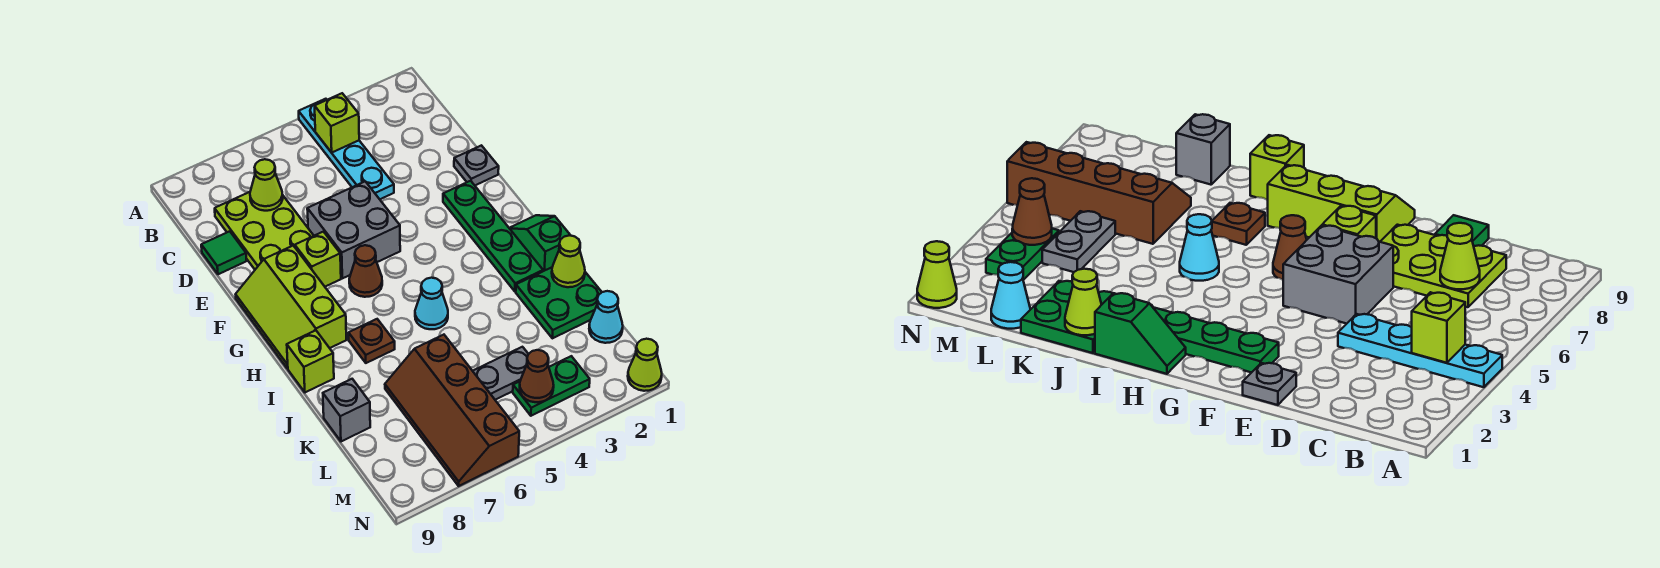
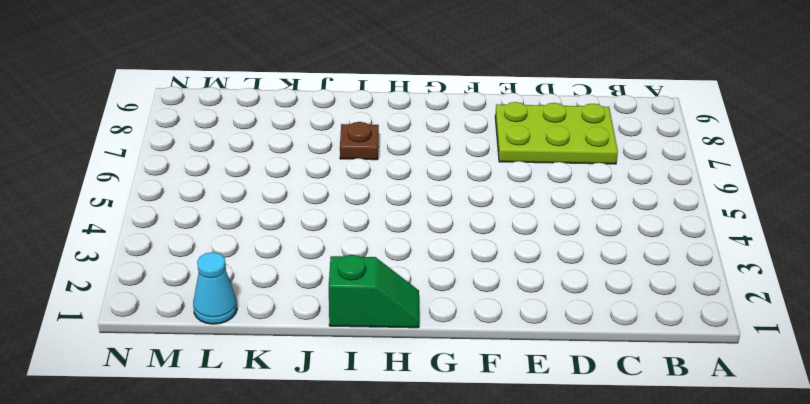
none -> cyan 1x4 plate [299,99,394,199]
none -> green 1x1 tile [201,231,247,274]
none -> grey 1x1 plate [454,145,499,185]

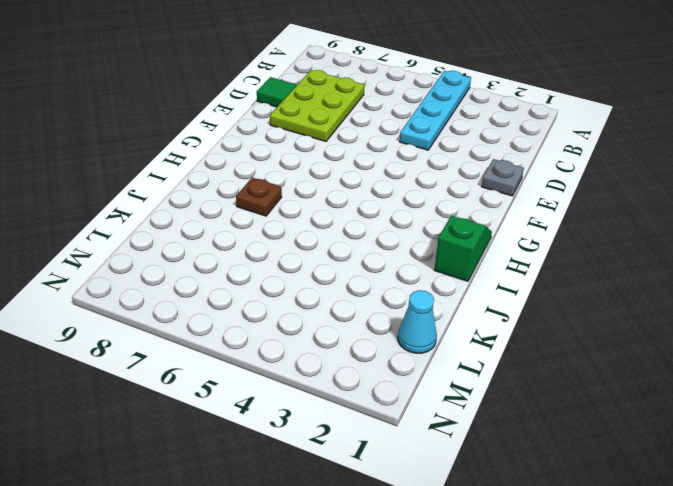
none -> grey 2x2 brick [307,181,400,278]
none -> green 1x4 plate [443,181,543,291]
none -> lime 1x1 brick [295,232,341,287]

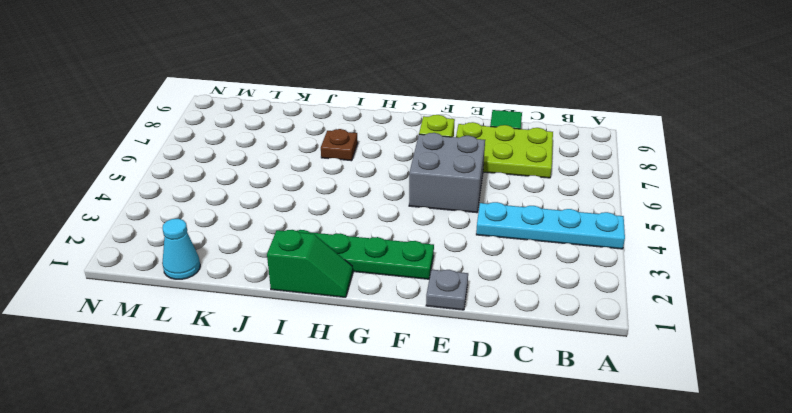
none -> lime 2x3 slope [236,246,346,368]
none -> brown 1x1 cone [349,245,382,297]
none -> cyan 1x1 cone [415,278,448,329]

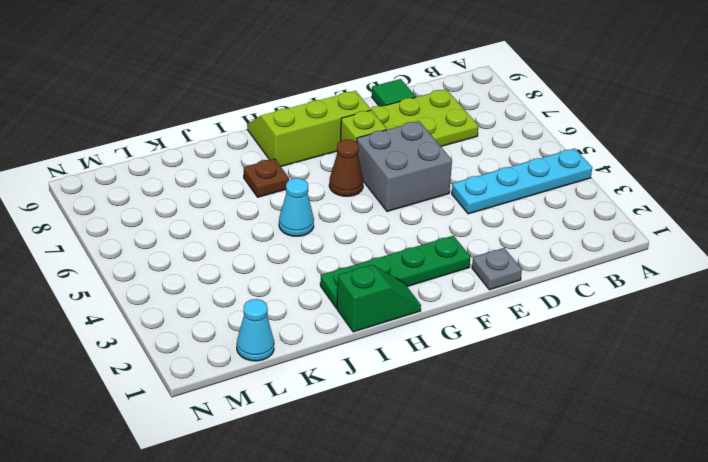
none -> lime 1x1 brick [287,330,334,392]
none -> green 2x2 plate [516,267,602,338]
none -> brown 2x4 slope [385,335,519,486]

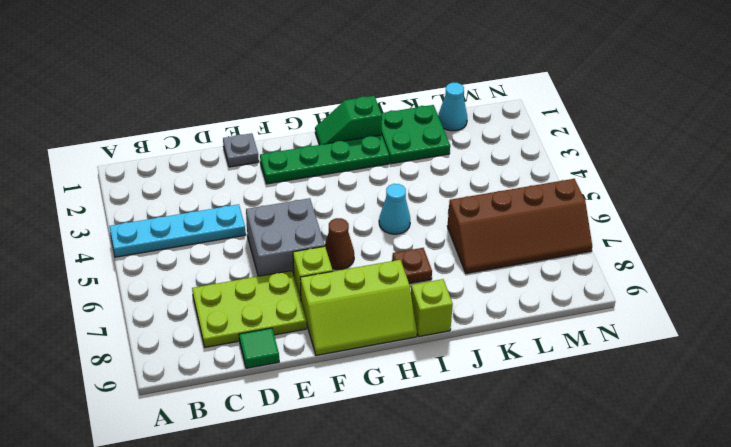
none -> grey 1x1 brick [323,379,370,441]
none -> grey 1x2 plate [473,347,528,400]
none -> green 1x2 plate [513,356,590,416]

